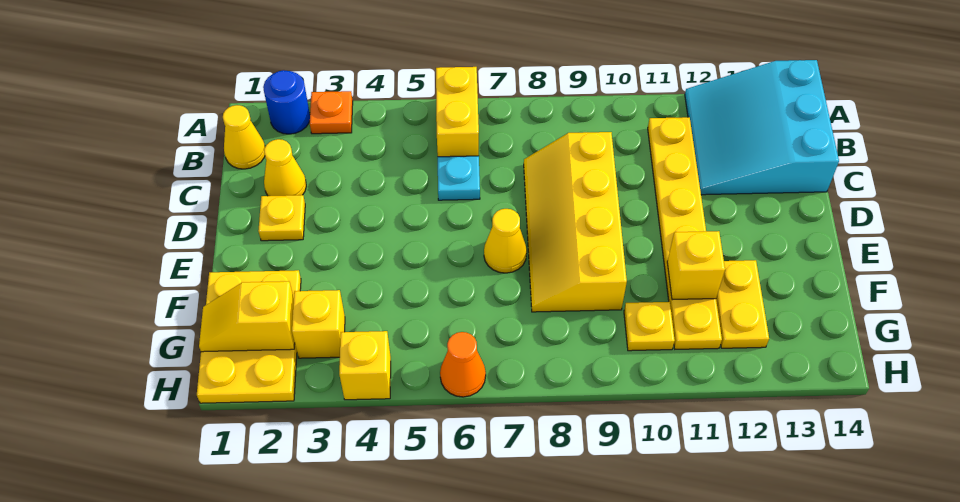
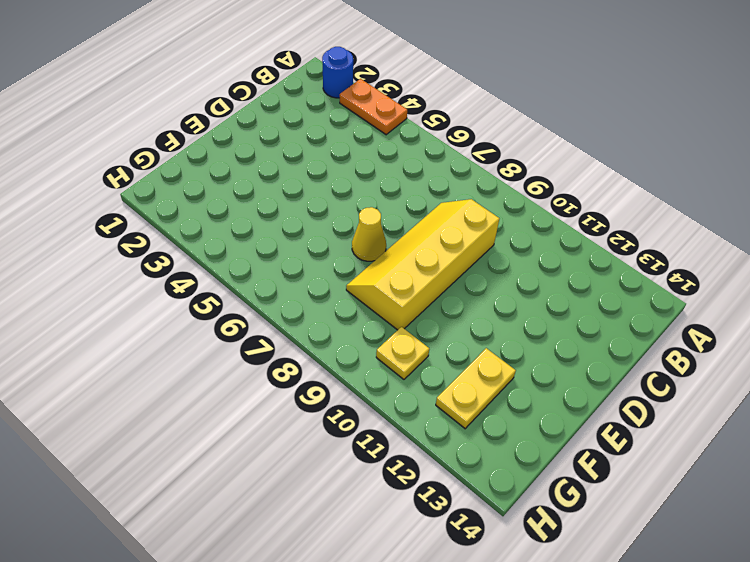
orange 1x2 plate [340,79,407,135] -> orange 1x1 plate [310,91,353,134]
none -> yellow 1x2 brick [436,67,479,157]
none -> cyan 3x3 slope [685,60,839,195]
none -> yellow 1x1 cone [223,105,265,169]

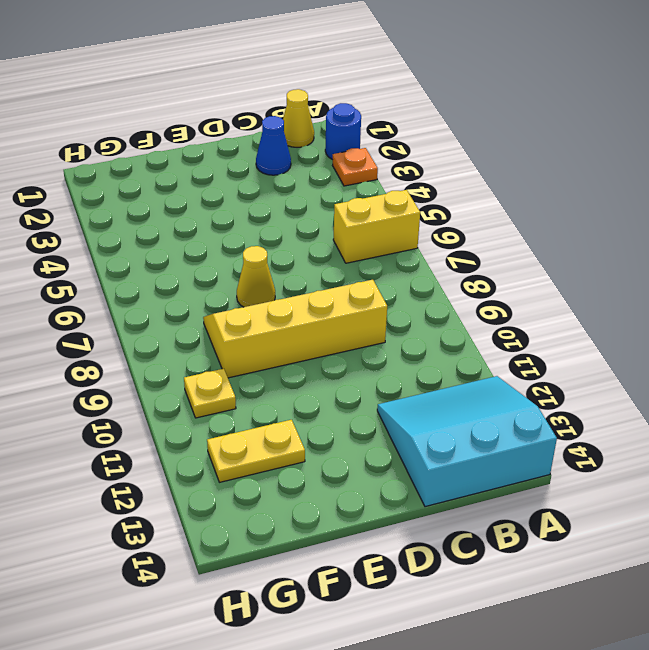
blue 1x1 cone [256,116,291,175] -> yellow 1x1 cone [264,139,306,196]
none -> yellow 1x6 plate [648,117,722,349]
none -> cyan 1x1 plate [438,156,480,200]
none -> yellow 1x1 plate [258,195,305,241]

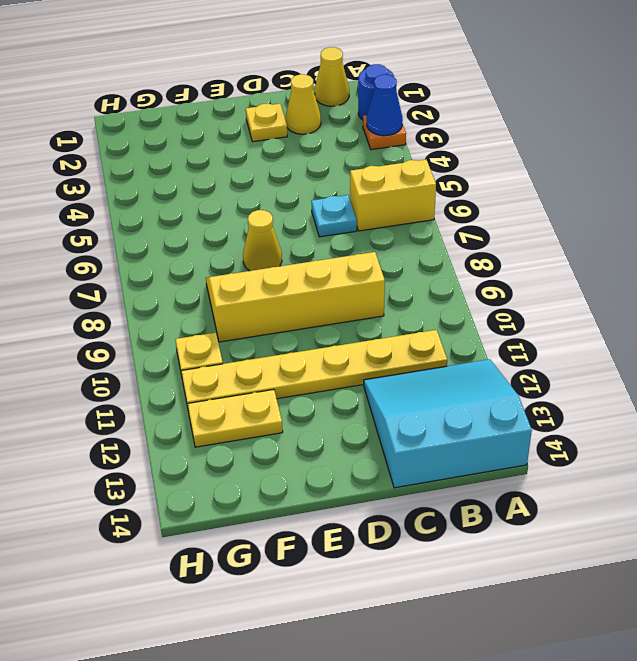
blue 1x1 cone [367,75,403,136] -> none
none -> yellow 2x3 plate [197,270,301,403]
none -> yellow 1x1 brick [292,290,345,358]
none -> yellow 1x1 brick [339,331,391,400]

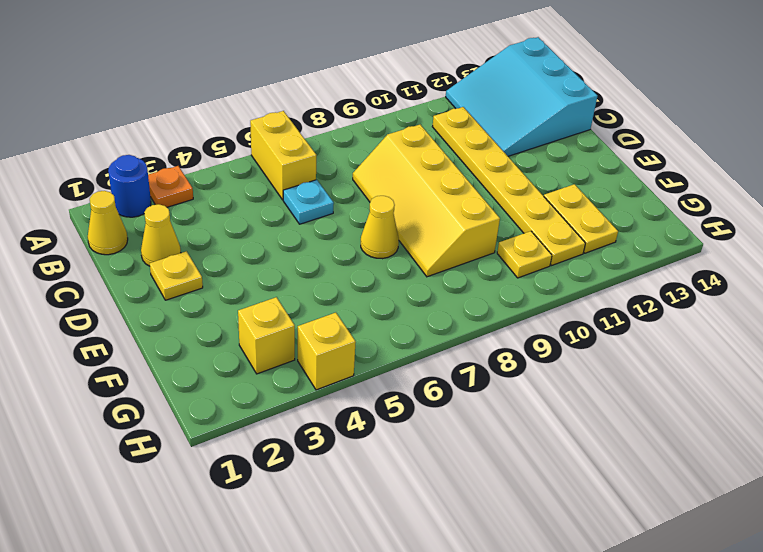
none -> yellow 2x3 plate [197,270,301,403]
none -> orange 1x1 cone [440,332,486,397]
none -> yellow 1x1 brick [667,231,725,300]

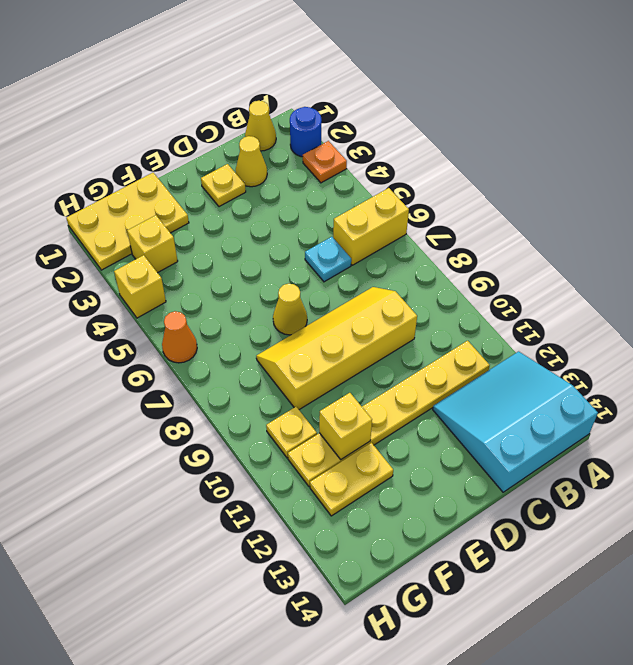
none -> yellow 1x2 slope [199,281,295,352]

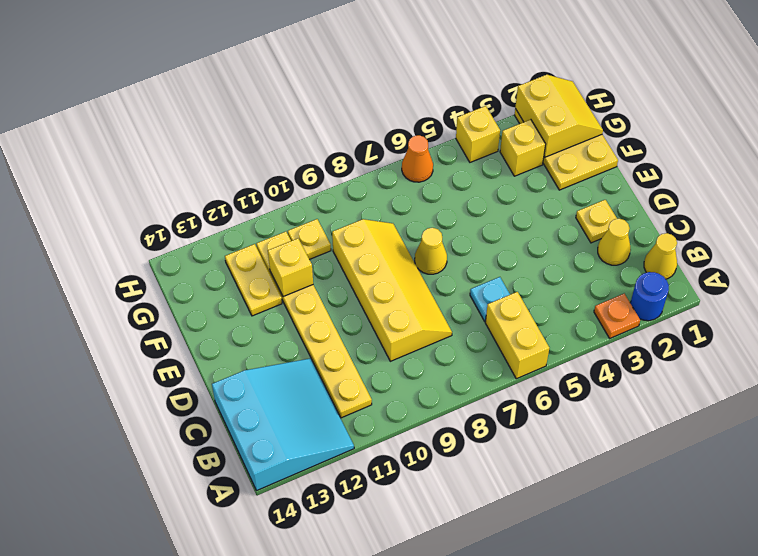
yellow 2x2 slope [515,75,603,157] -> yellow 1x2 slope [199,281,295,352]

